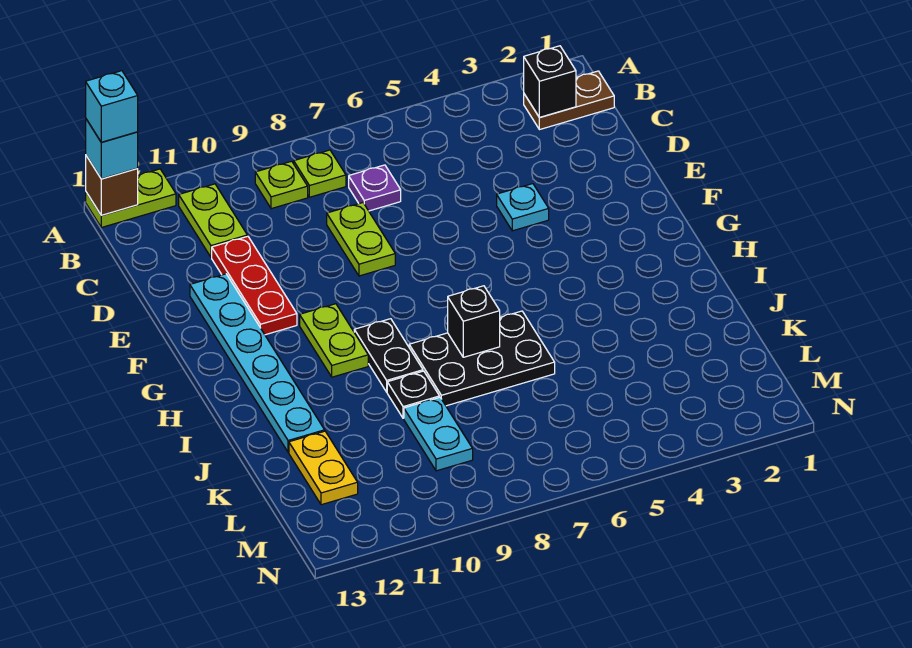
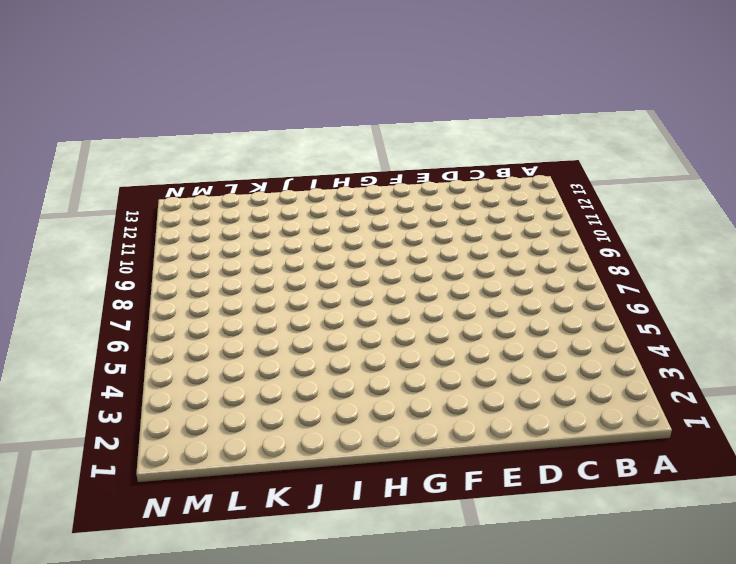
none -> lime 1x2 plate [86,169,176,227]
none -> brown 1x2 plate [524,71,614,130]
none -> lime 1x1 plate [294,150,346,197]

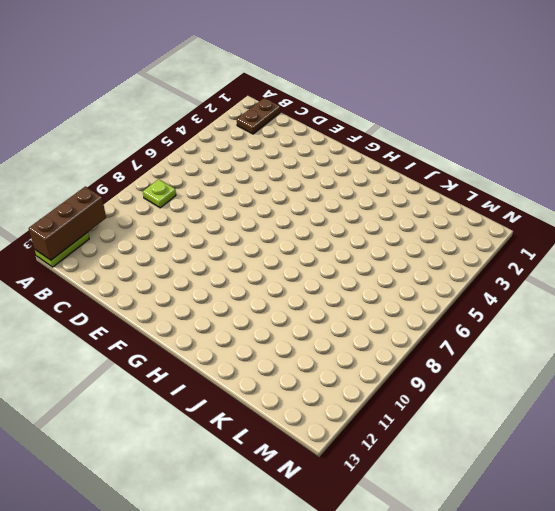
brown 1x3 brick [29,186,106,260] -> brown 1x1 brick [86,156,138,215]
none -> lime 1x1 plate [255,161,308,209]
none -> lime 1x2 plate [179,184,247,257]
none -> purple 1x1 plate [349,165,401,211]

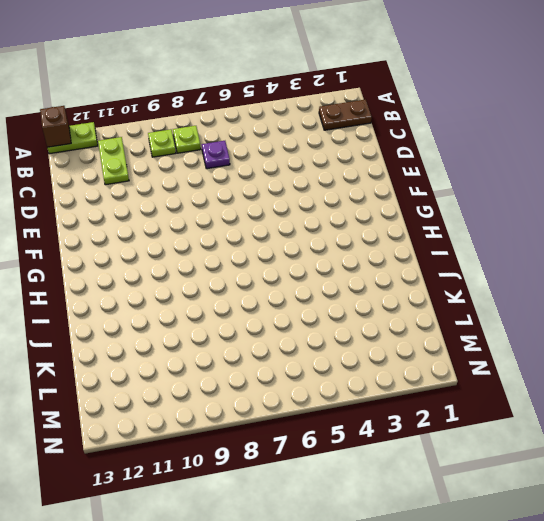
none -> lime 1x2 plate [327,203,395,276]
none -> red 1x3 plate [212,236,297,335]
none -> cyan 1x1 plate [497,184,549,231]

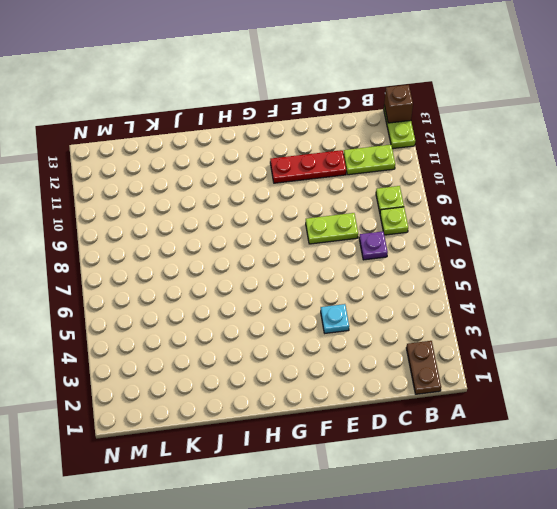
none -> cyan 1x6 plate [190,274,325,452]
none -> lime 1x2 plate [300,304,368,377]
none -> black 1x2 plate [354,319,423,392]

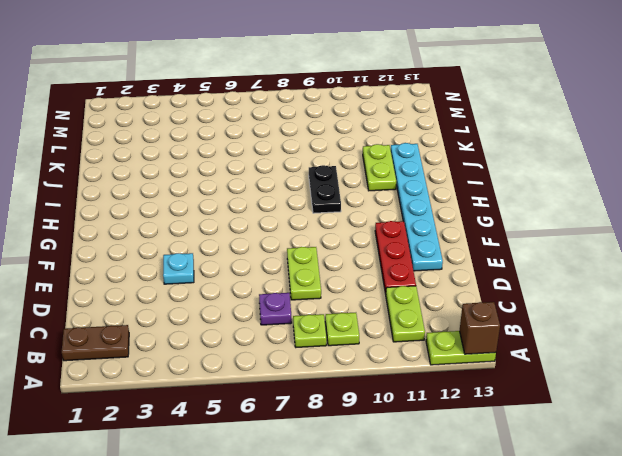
lime 1x2 plate [363,144,396,191] -> lime 1x2 plate moved to [300,304,368,377]
none -> black 2x3 plate [409,311,555,406]
none -> black 1x1 plate [387,371,440,418]
none -> cyan 1x2 plate [404,397,473,471]

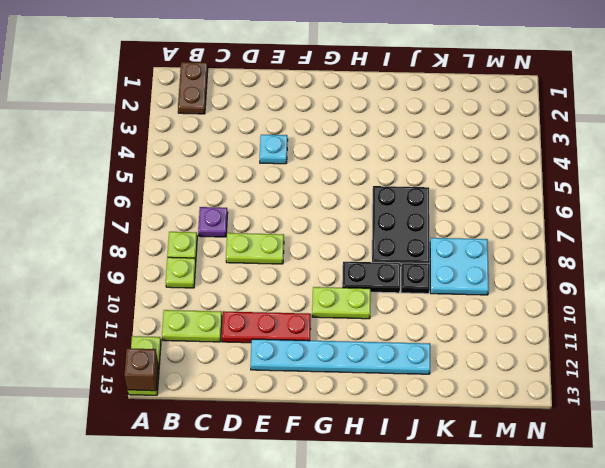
cyan 2x2 plate [430,238,489,295] -> cyan 1x2 plate [404,397,473,471]
none -> yellow 1x2 plate [289,431,358,505]
none -> black 1x1 brick [524,46,576,118]
none -> black 1x1 brick [448,286,500,357]

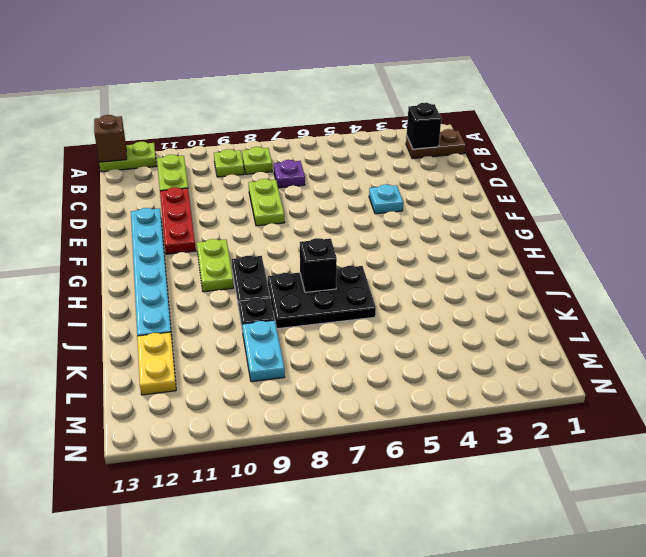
none -> cyan 1x1 brick [86,119,138,179]
none -> cyan 1x1 brick [86,71,138,142]

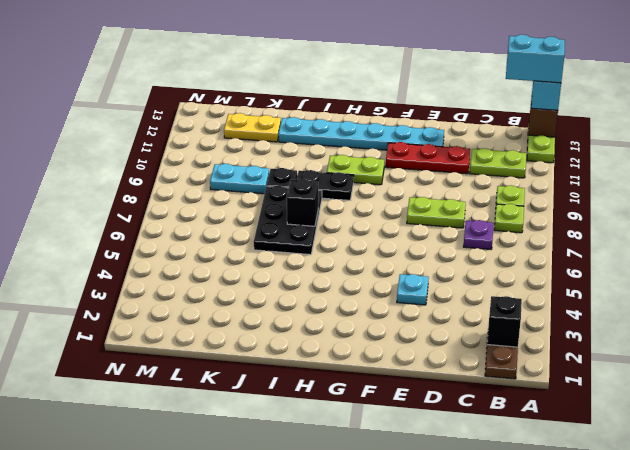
cyan 1x2 brick [506,35,565,83] -> cyan 1x1 brick [86,71,138,142]

